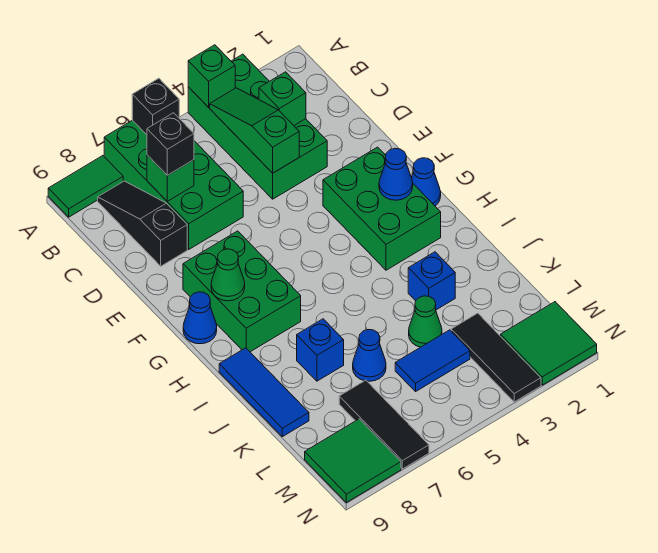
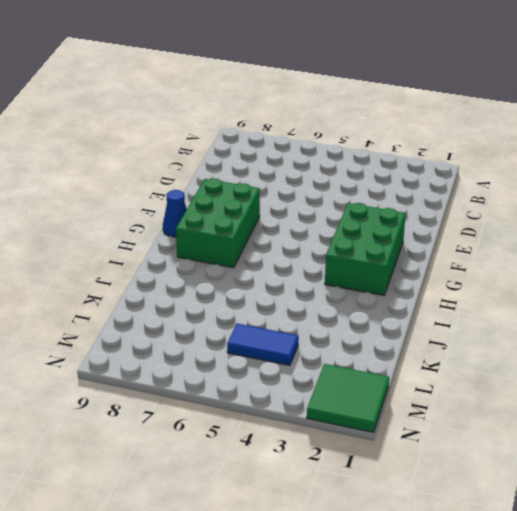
none -> green 2x4 brick [188,54,327,199]
none -> green 2x4 brick [104,120,243,249]
none -> green 1x2 tile [48,156,123,217]

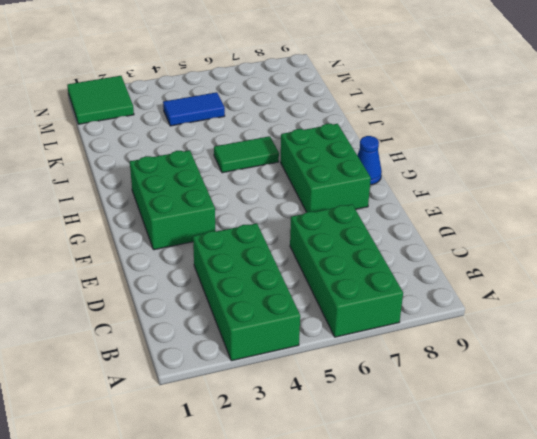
green 1x2 tile [214,136,279,173] -> green 1x2 tile moved to [48,156,123,217]
none -> black 1x3 slope [98,181,187,266]
none -> blue 1x1 cone [411,158,441,206]
none -> blue 1x3 tile [219,348,309,437]

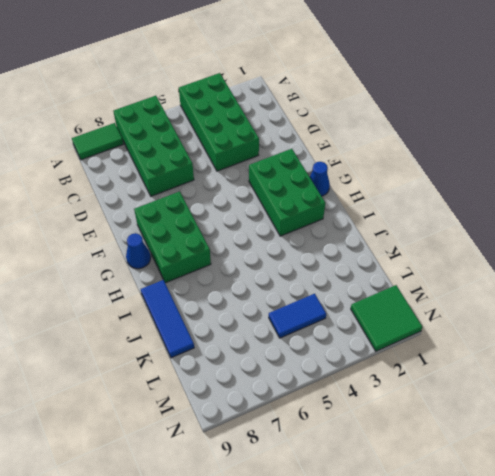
none -> black 1x3 slope [98,181,187,266]
none -> blue 1x1 brick [408,252,455,310]
none -> blue 1x1 brick [297,319,344,381]

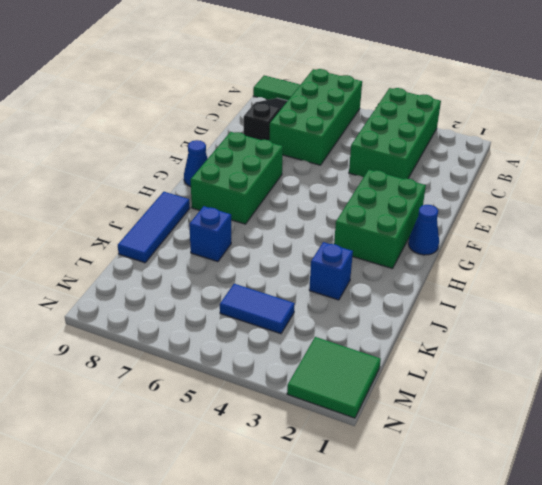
none -> green 1x1 cone [409,296,442,347]
none -> blue 1x1 cone [353,330,386,381]
none -> black 1x3 tile [451,313,541,402]

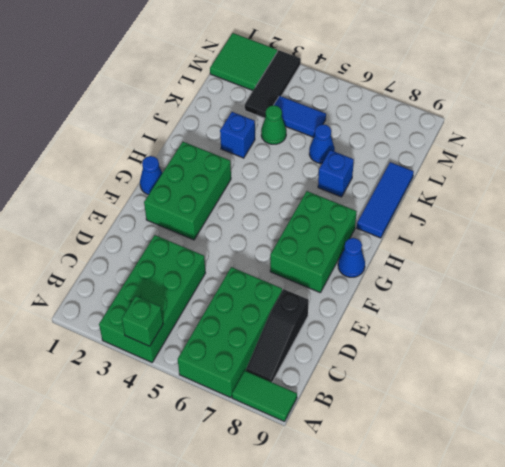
none -> black 1x3 tile [339,380,429,469]
none -> green 2x2 tile [305,419,401,503]
none -> black 1x1 brick [132,78,179,135]

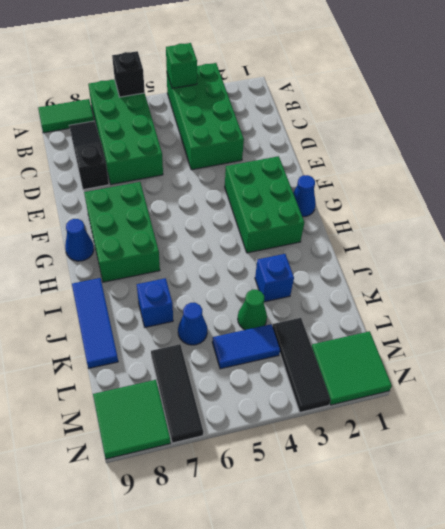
none -> green 1x3 slope [210,88,299,173]
none -> green 1x1 brick [259,72,306,125]
none -> green 1x1 brick [147,155,194,201]

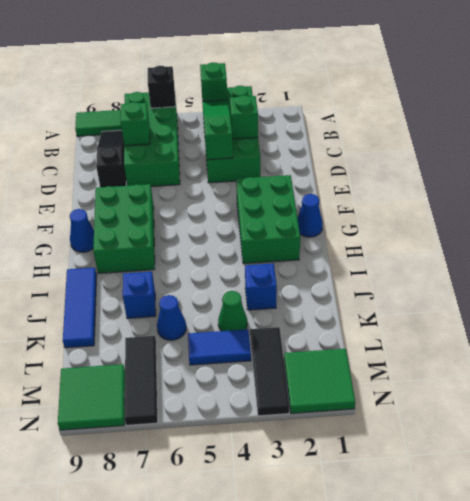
none -> blue 1x1 cone [379,148,413,200]
none -> green 1x1 cone [211,249,245,301]
none -> black 1x1 brick [147,113,194,175]

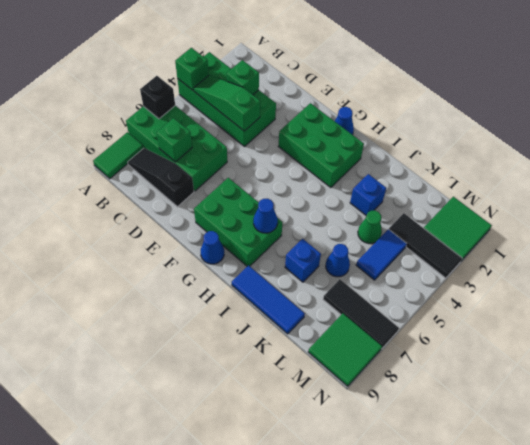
blue 1x1 cone [253,199,278,233] -> blue 1x1 cone moved to [379,148,413,200]
none -> green 1x1 cone [211,249,245,301]
none -> black 1x1 brick [147,113,194,175]

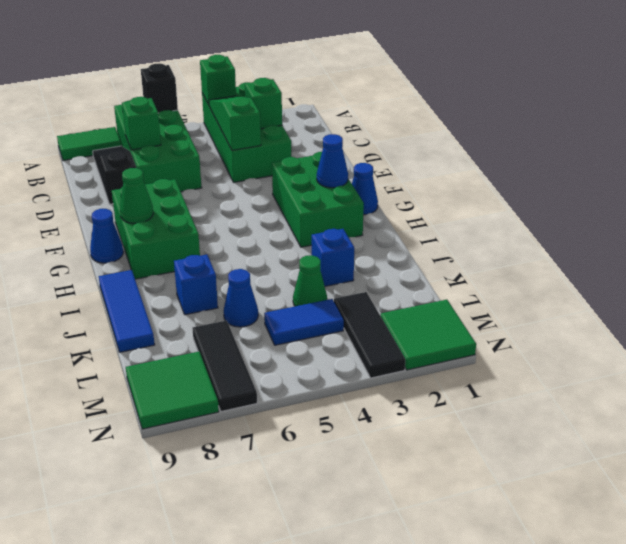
none -> black 1x1 brick [147,113,194,175]

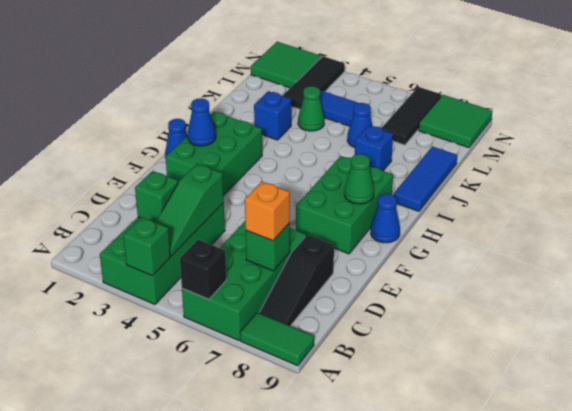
orange 1x1 brick [245,182,290,241] -> black 1x1 brick [147,113,194,175]

